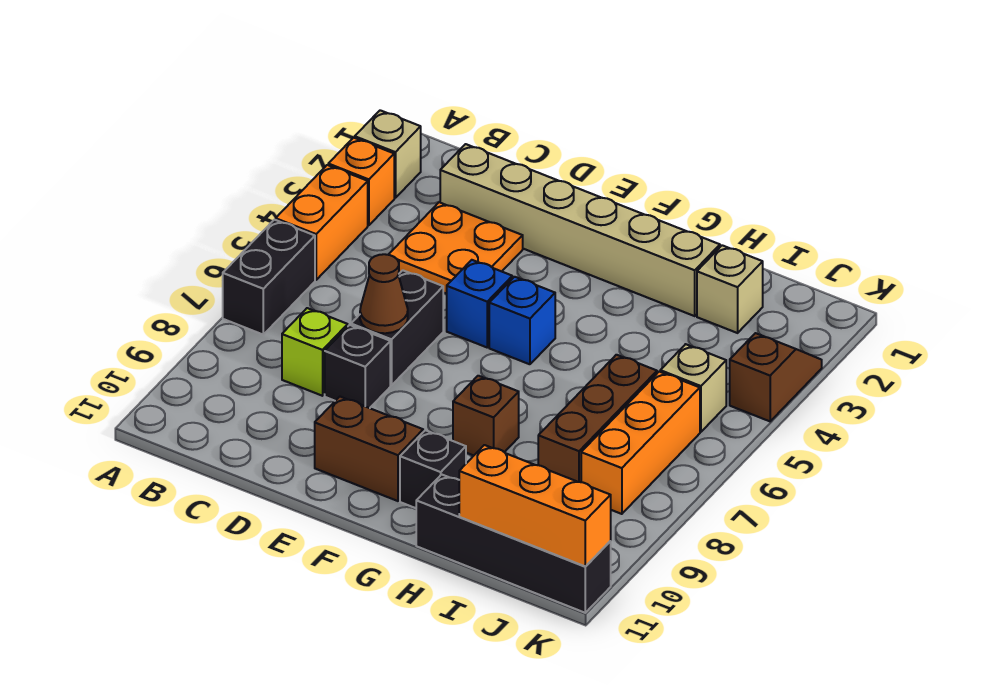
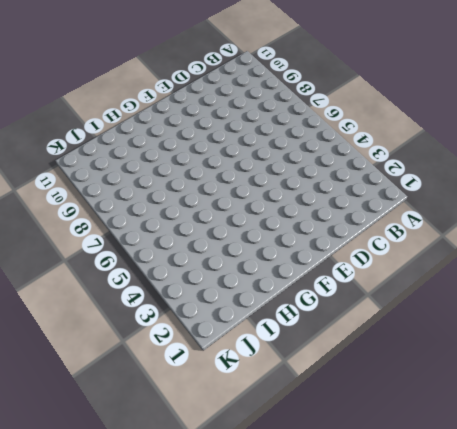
none -> tan 1x1 brick [355,110,421,198]
none -> orange 1x1 brick [328,138,394,225]
none -> orange 1x2 brick [276,165,368,280]

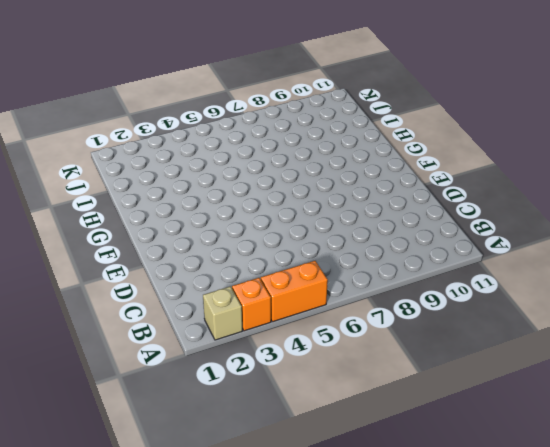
none -> black 1x2 brick [223,220,315,334]
none -> tan 1x6 brick [440,144,720,316]
none -> orange 2x2 plate [389,202,523,294]

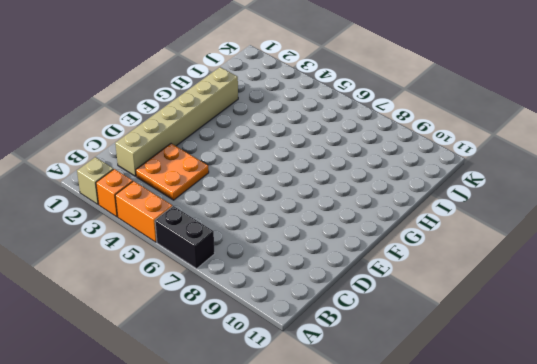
none -> lime 1x1 brick [282,308,348,396]
none -> black 1x2 brick [351,270,443,385]
none -> black 1x1 brick [325,325,390,408]

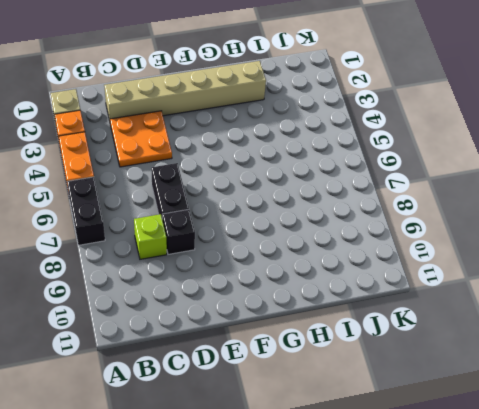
none -> blue 1x1 brick [447,260,512,347]
none -> brown 1x2 brick [315,397,423,501]
none -> blue 1x1 brick [489,277,555,364]

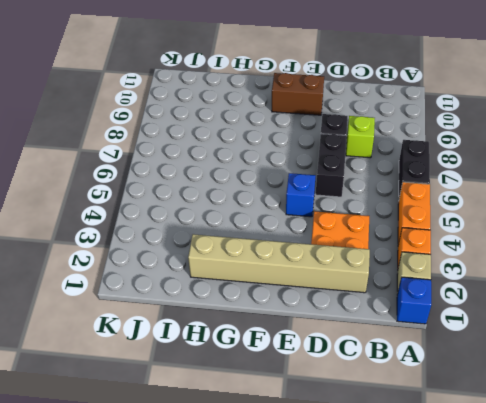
blue 1x1 brick [397,277,431,324] -> blue 1x1 brick moved to [489,277,555,364]
none -> brown 1x1 brick [453,376,519,456]
none -> black 1x1 brick [400,430,466,508]
none -> black 1x4 brick [416,474,611,613]

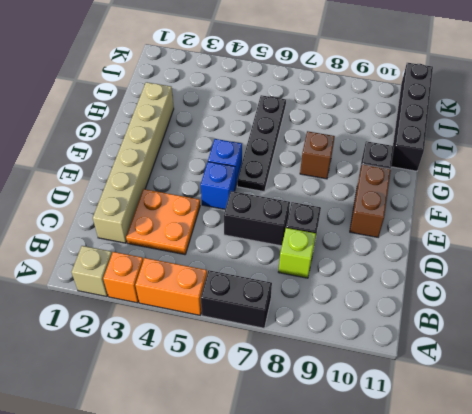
black 1x4 plate [237,95,286,192] -> brown 1x3 brick [538,355,657,482]
none -> tan 1x1 brick [697,245,763,333]
none -> tan 1x1 brick [660,344,726,432]
none -> orange 1x3 brick [581,372,700,514]

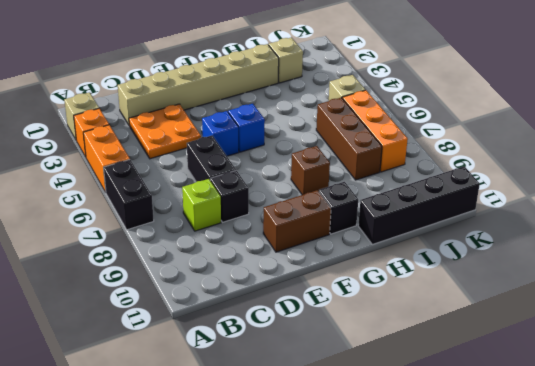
none -> brown 1x2 slope [730,333,822,421]
none -> brown 1x1 cone [360,254,408,333]
none -> orange 1x3 brick [459,445,611,567]

